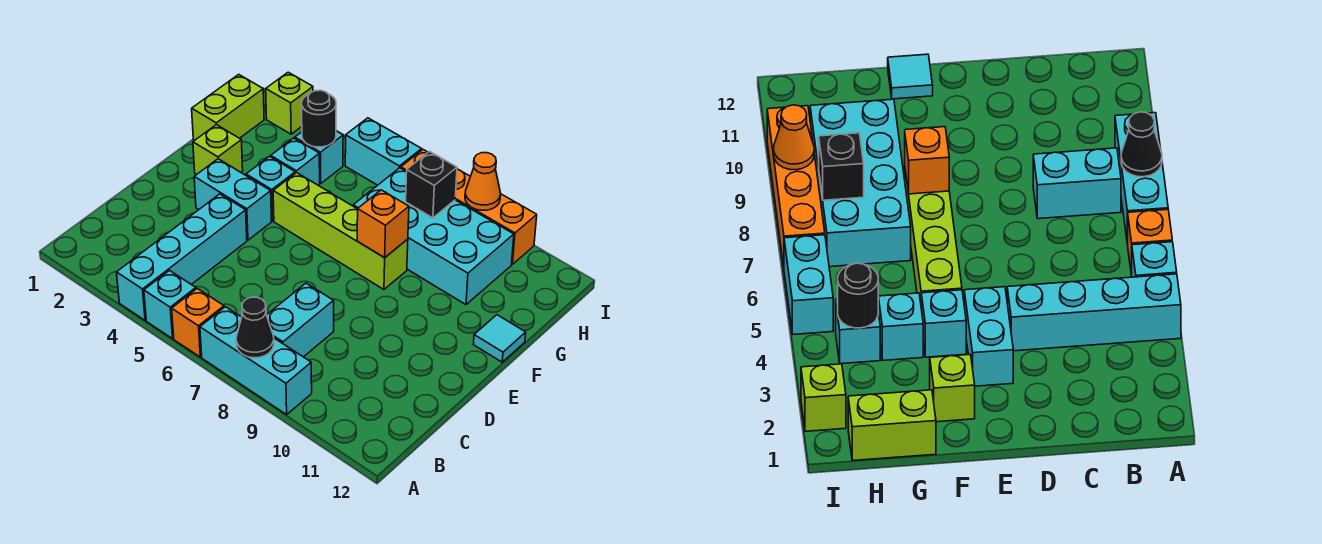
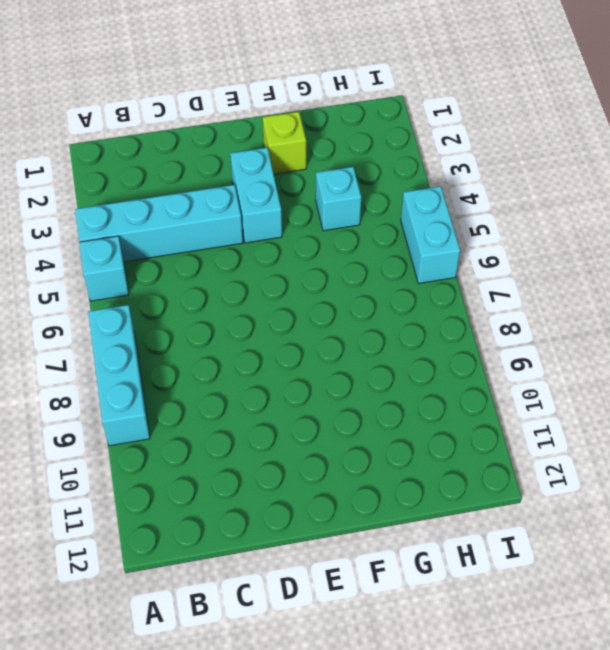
none -> orange 1x1 brick [172,289,224,357]
none -> cyan 1x2 brick [267,283,334,357]
none -> cyan 1x1 brick [246,157,295,221]

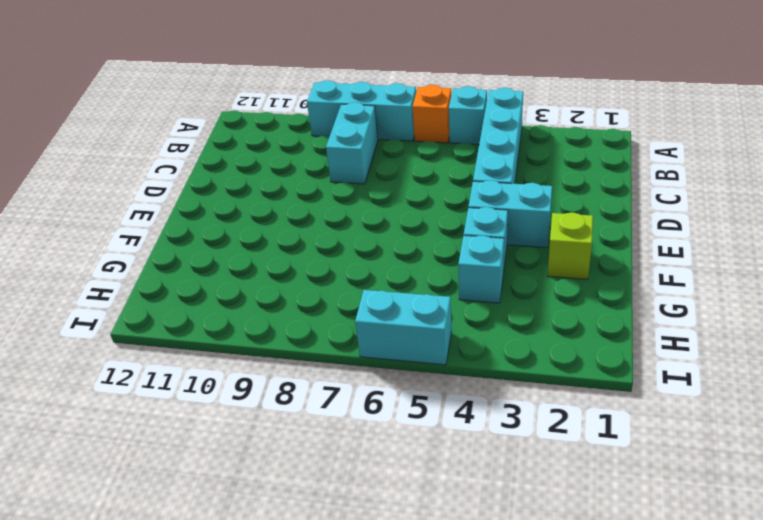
none -> lime 1x4 brick [273,173,408,289]
none -> cyan 1x1 tile [473,315,526,362]
none -> lime 1x2 brick [192,74,264,140]

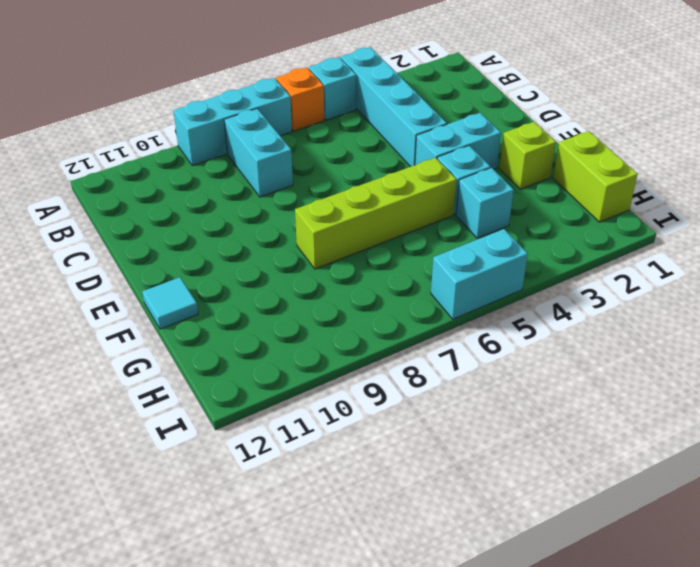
none -> cyan 2x4 brick [353,168,514,305]
none -> cyan 1x1 brick [295,131,343,184]
none -> lime 1x1 brick [266,72,313,134]

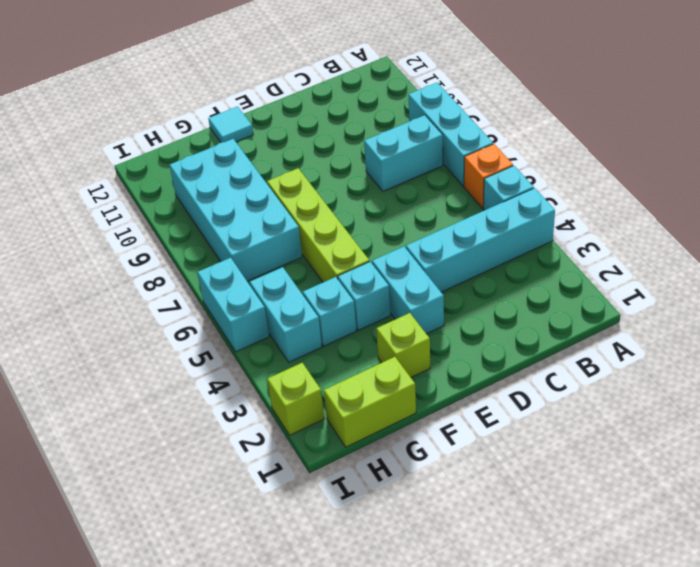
cyan 1x2 brick [250,267,322,362] -> cyan 1x1 brick [295,131,343,184]
none -> orange 1x4 brick [401,150,537,264]
none -> black 1x1 cone [236,297,274,358]
none -> orange 1x1 brick [357,190,409,258]

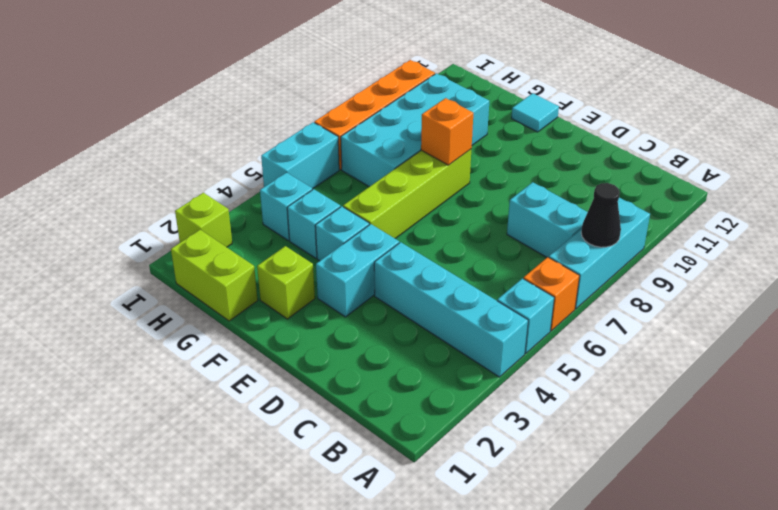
none -> black 1x1 round brick [302,90,336,147]
none -> black 1x1 brick [406,152,457,218]
none -> orange 1x1 cone [465,153,501,210]

